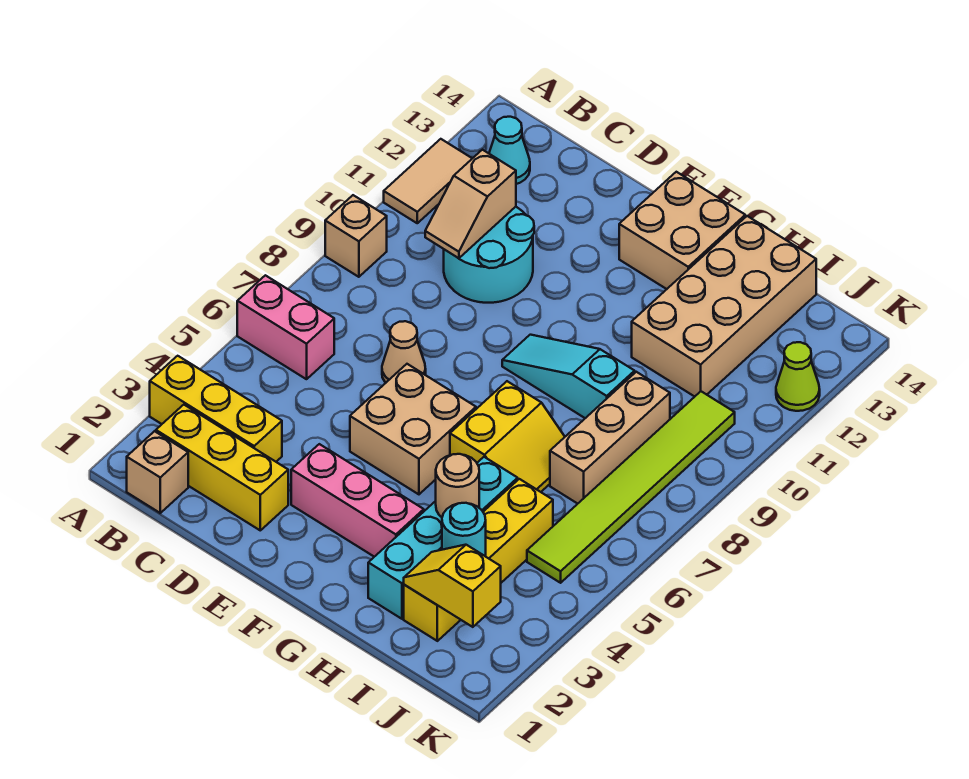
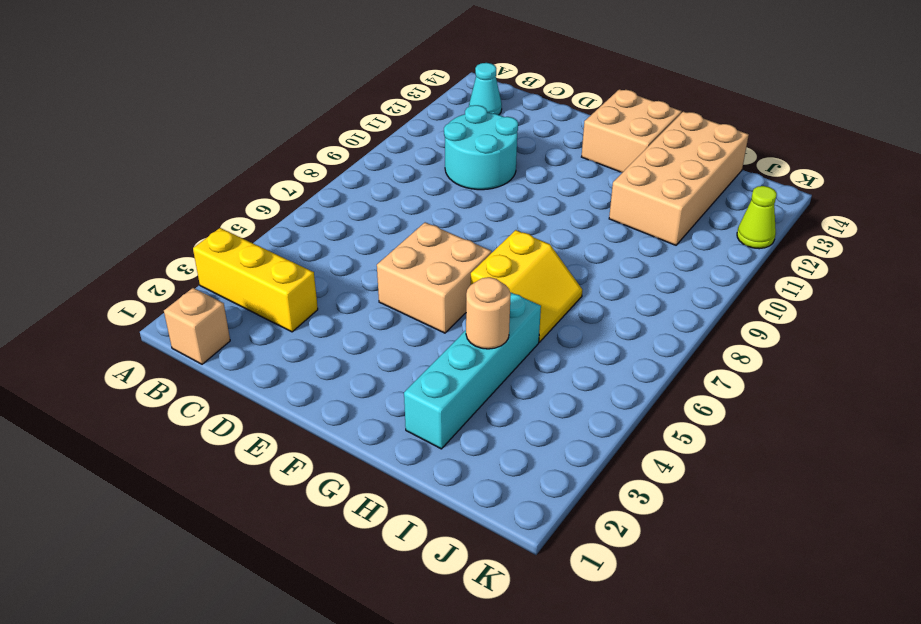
none -> pink 1x2 brick [237,275,334,379]
none -> tan 1x1 brick [325,195,387,277]
none -> tan 1x2 tile [384,139,472,223]

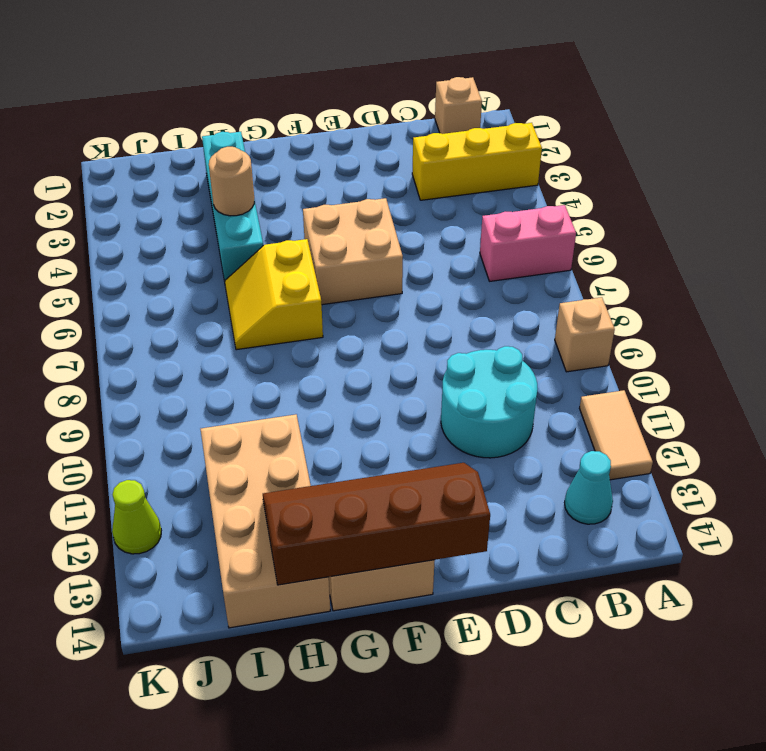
brown 2x4 slope [263,463,490,585] -> none
none -> yellow 1x3 brick [156,405,288,530]
none -> tan 1x1 cone [382,321,426,383]
none -> pink 1x3 brick [291,444,424,557]

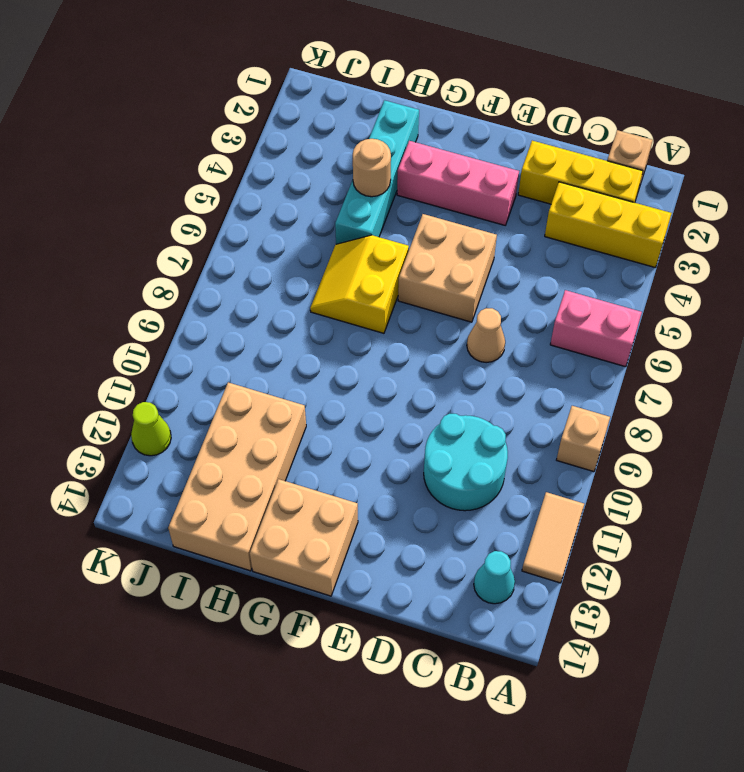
none -> cyan 1x3 slope [502,335,635,418]
none -> yellow 1x4 brick [404,479,553,641]
none -> tan 1x3 brick [550,372,670,504]

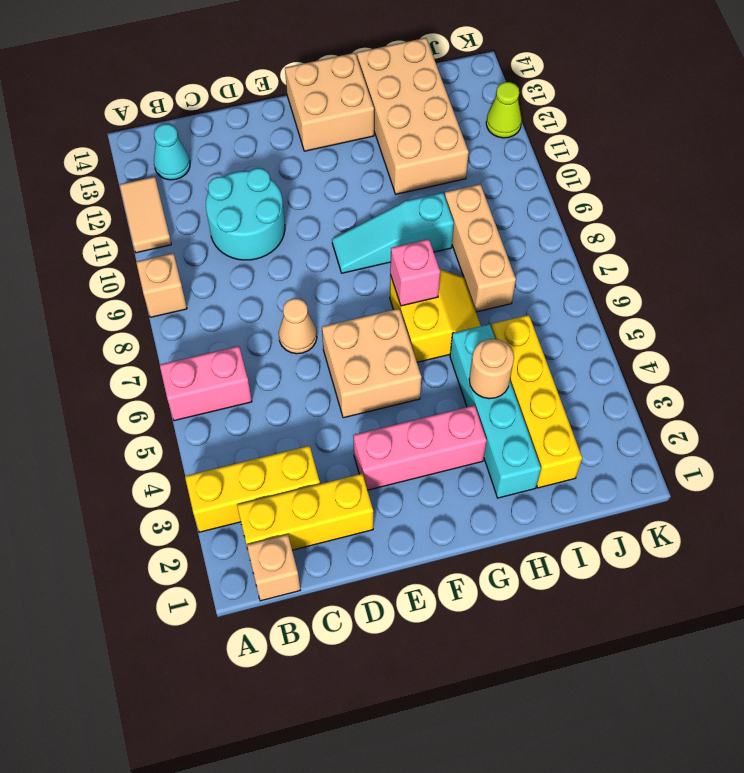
pink 1x1 brick [390,239,440,306] -> none
none -> lime 1x6 tile [527,391,735,583]
none -> tan 1x2 slope [425,150,516,258]
none -> yellow 1x2 slope [404,545,501,627]

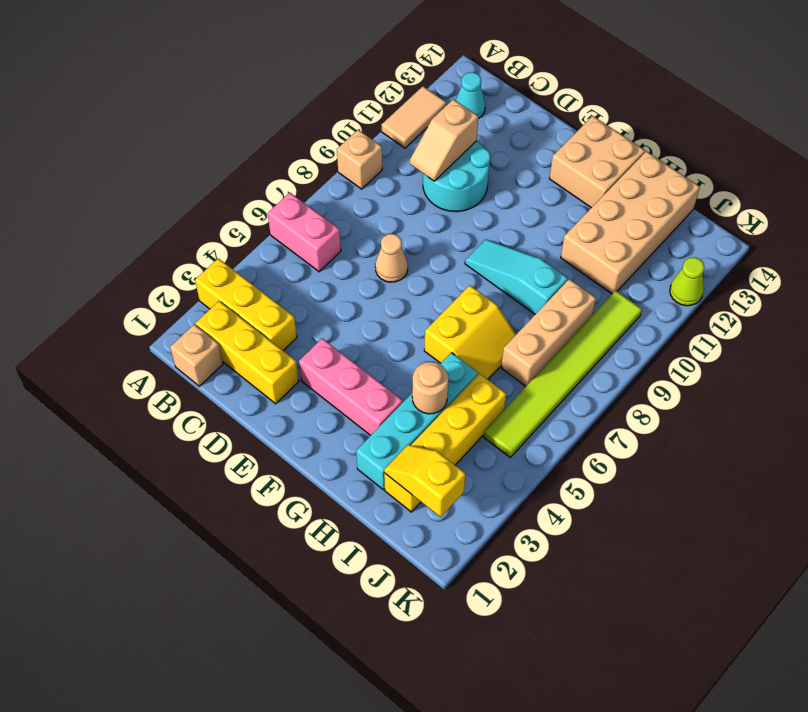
none -> tan 2x2 brick [350,364,476,494]
none -> cyan 1x1 round brick [442,503,486,556]

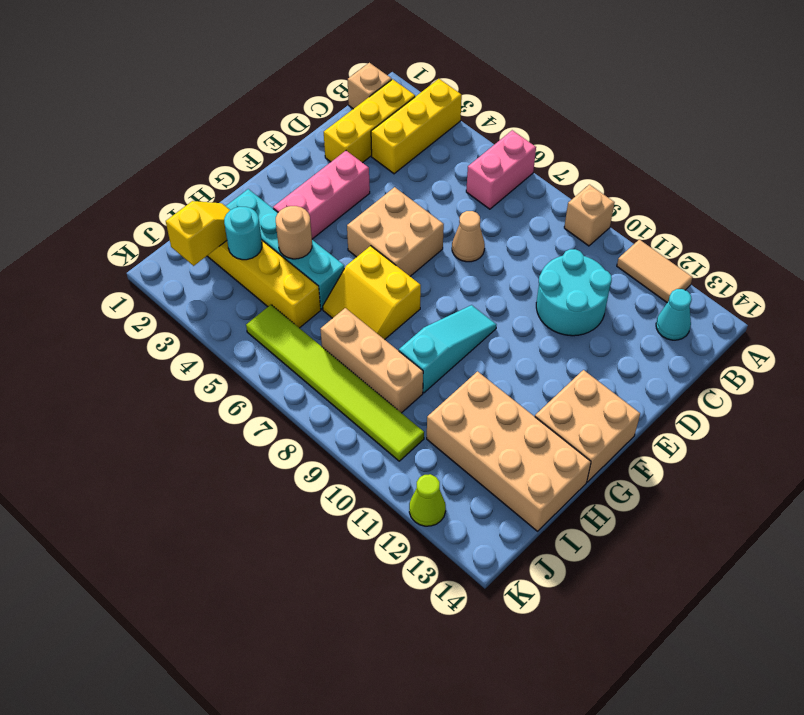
none -> tan 1x2 slope [425,150,516,258]

